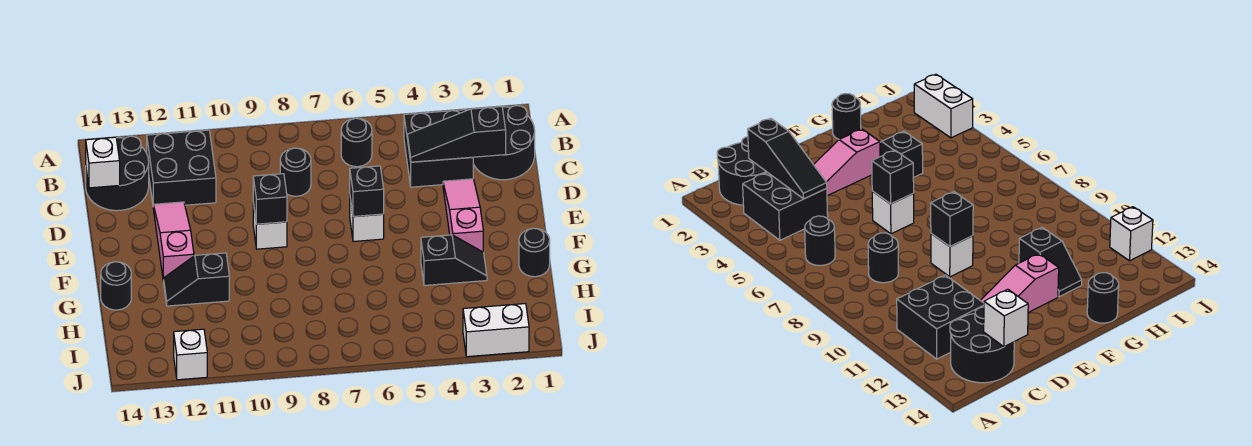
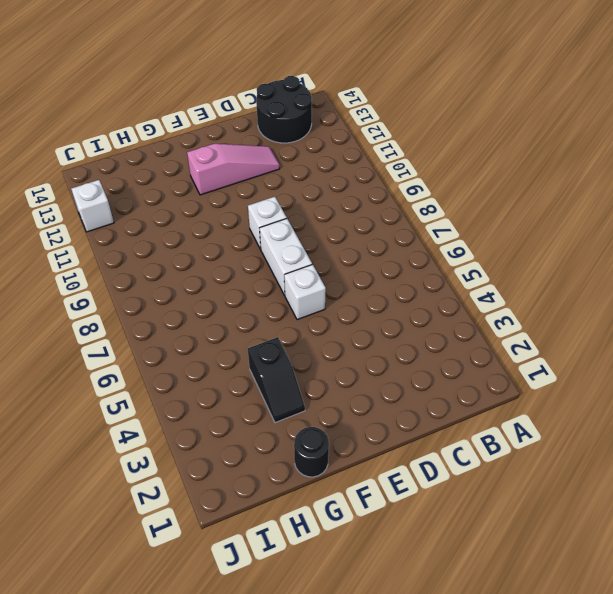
white 1x2 brick [260,219,312,295] -> white 1x2 brick moved to [463,304,529,357]
none -> black 2x2 round brick [473,106,535,180]
none -> black 2x2 brick [404,110,473,187]
none -> black 1x1 round brick [341,118,372,167]

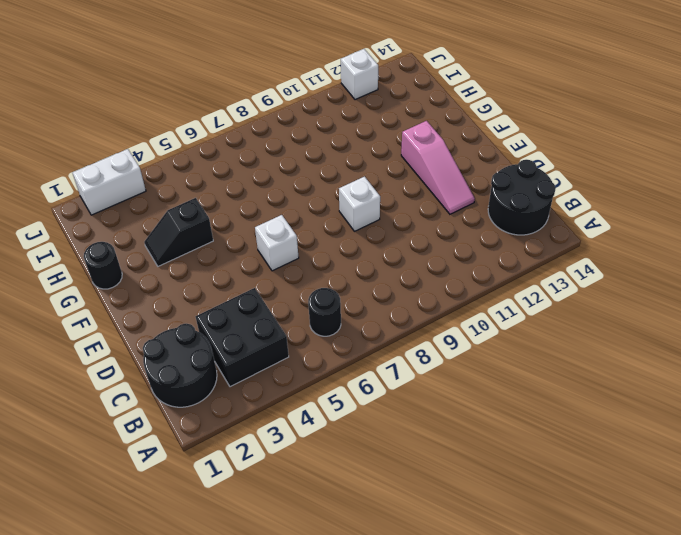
none -> black 2x2 brick [147,130,216,205]
none -> black 1x1 round brick [280,148,311,196]
none -> pink 1x3 slope [443,179,483,252]

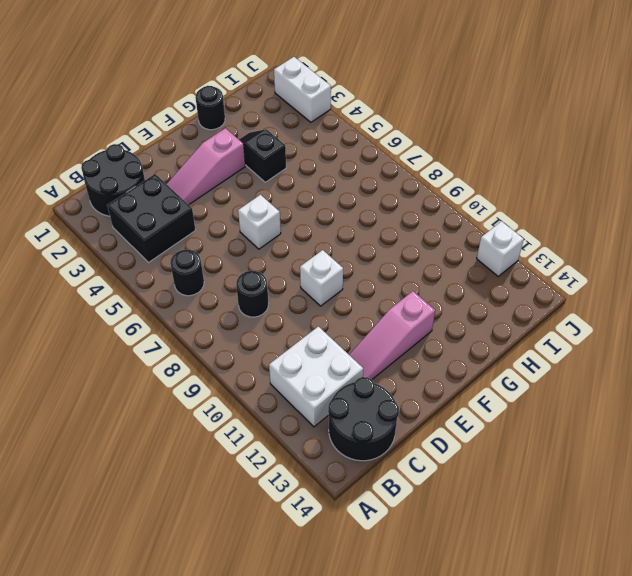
white 2x2 brick [269,326,363,427] -> black 2x2 brick [147,130,216,205]
none -> black 1x2 slope [164,253,229,306]
none -> black 1x1 round brick [101,262,131,310]
none -> black 1x3 slope [407,107,506,162]

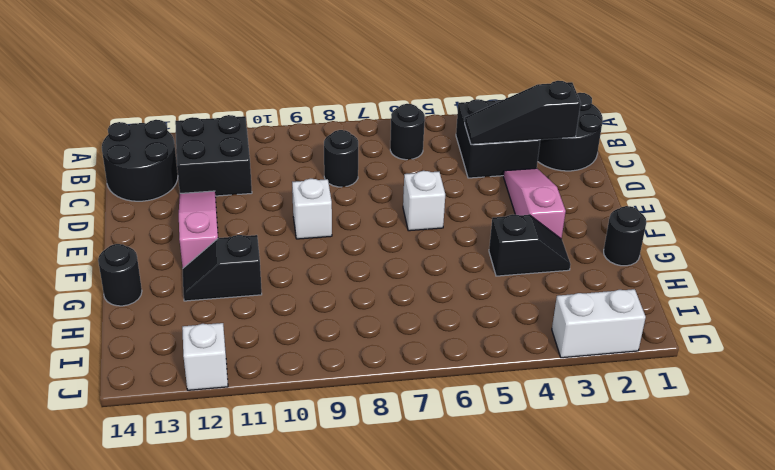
none -> white 1x1 brick [86,137,120,188]
none -> black 1x1 brick [350,166,384,216]
none -> black 1x1 brick [253,174,287,224]

